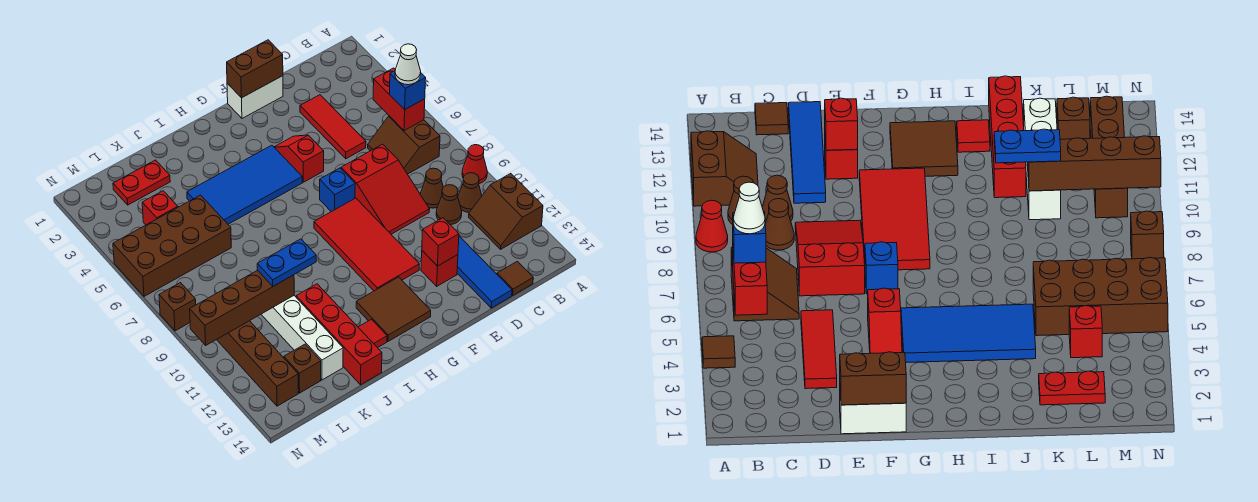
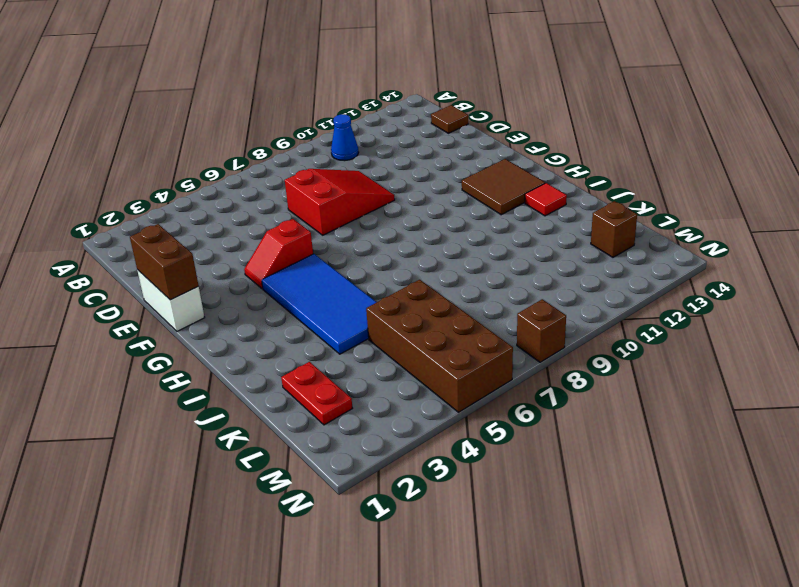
blue 1x1 cone [331,114,359,161] -> brown 1x1 cone [458,173,482,212]
none -> brown 1x1 tile [702,336,735,368]
none -> red 1x1 cone [462,145,487,184]
none -> brown 2x2 slope [469,174,543,249]
none -> brown 2x2 slope [368,116,440,174]

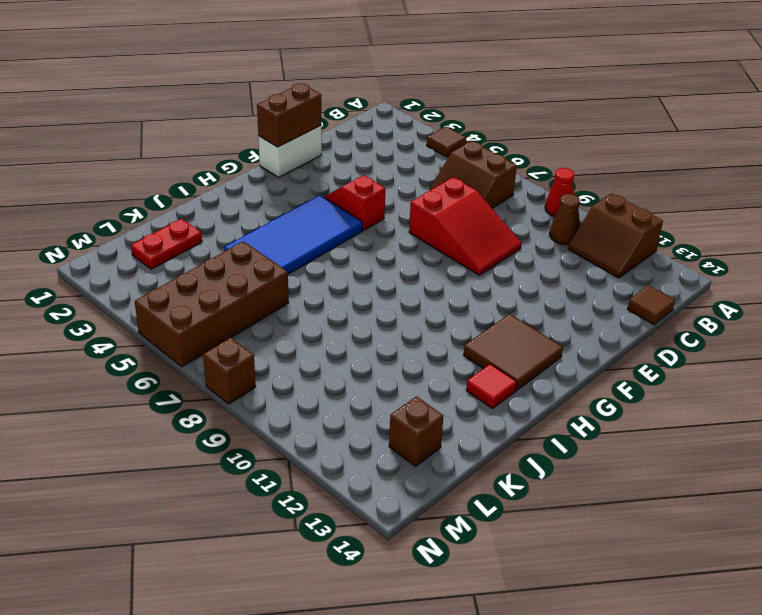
none -> brown 1x1 cone [420,168,443,208]
none -> brown 1x1 cone [436,185,462,225]
none -> red 1x3 tile [300,95,366,159]
none -> blue 1x4 tile [457,236,512,308]

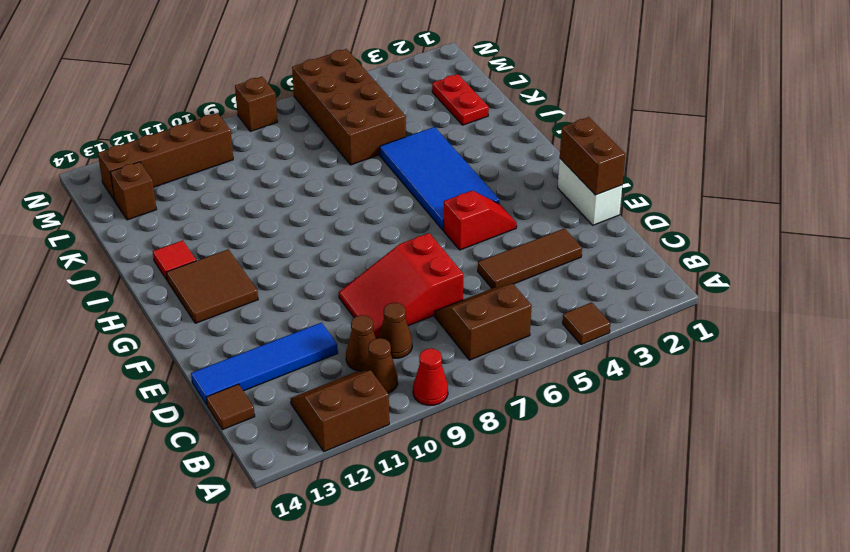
brown 1x3 tile [478,228,582,288] -> red 1x3 tile [300,95,366,159]
none -> red 1x1 brick [421,251,458,286]
none -> blue 1x1 brick [320,168,355,212]
none -> red 2x4 tile [314,198,419,291]
none -> red 1x4 brick [296,284,382,385]

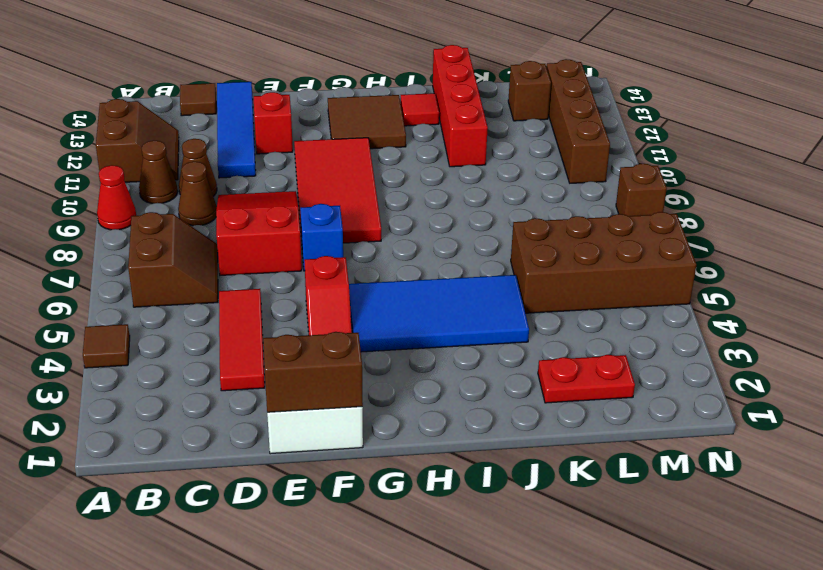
none -> white 1x4 brick [261,296,343,380]
none -> red 1x1 brick [142,191,178,225]
none -> red 1x2 brick [373,68,425,131]
none -> red 1x1 brick [422,218,459,266]

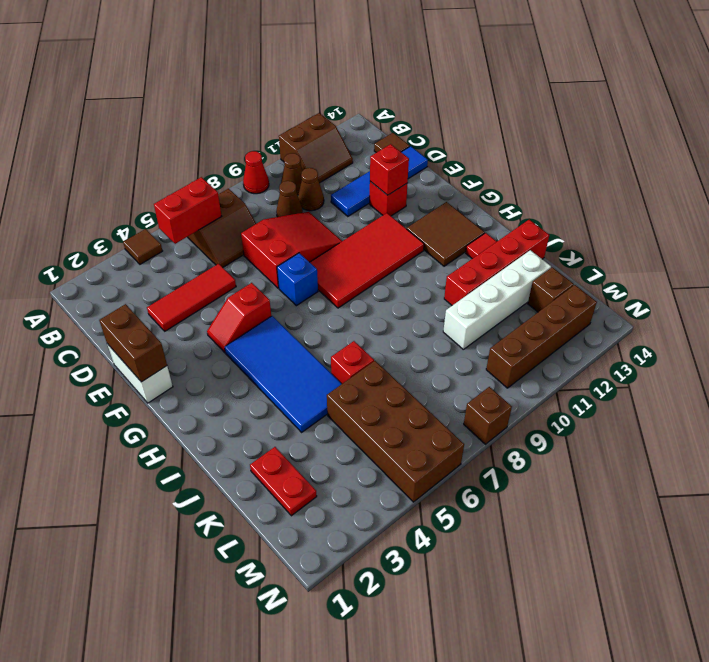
red 1x1 brick [331,341,374,384] -> red 1x1 brick moved to [142,191,178,225]
none -> brown 1x4 brick [190,270,294,345]
none -> blue 1x1 brick [389,71,426,110]
none -> blue 1x2 plate [257,239,316,286]
none -> white 1x1 cone [395,44,421,85]

